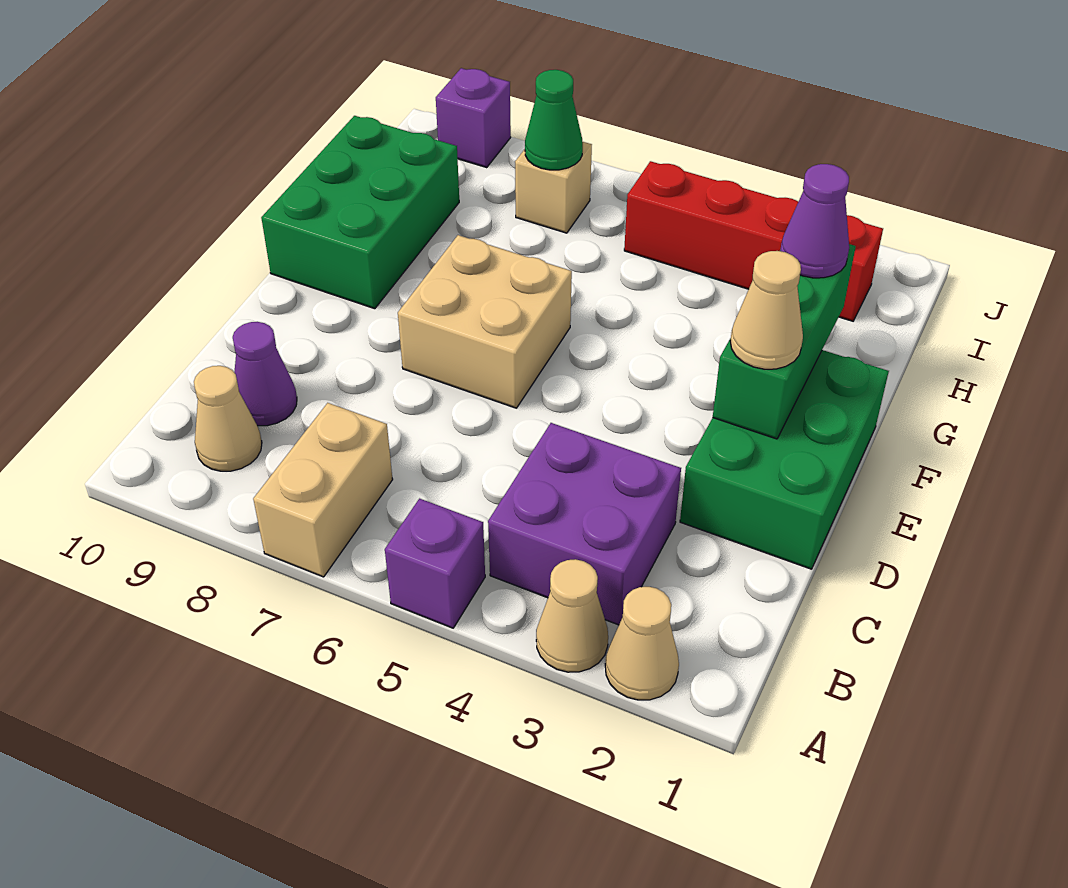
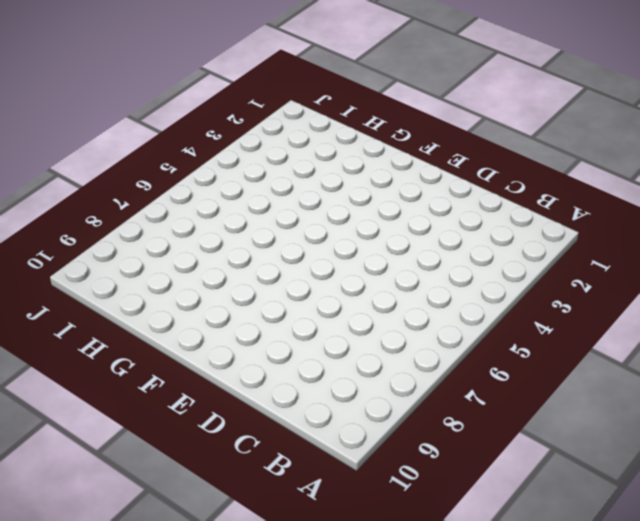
none -> tan 1x1 cone [605,587,679,700]
none -> tan 1x1 cone [536,559,608,672]
none -> purple 1x1 brick [385,499,485,628]

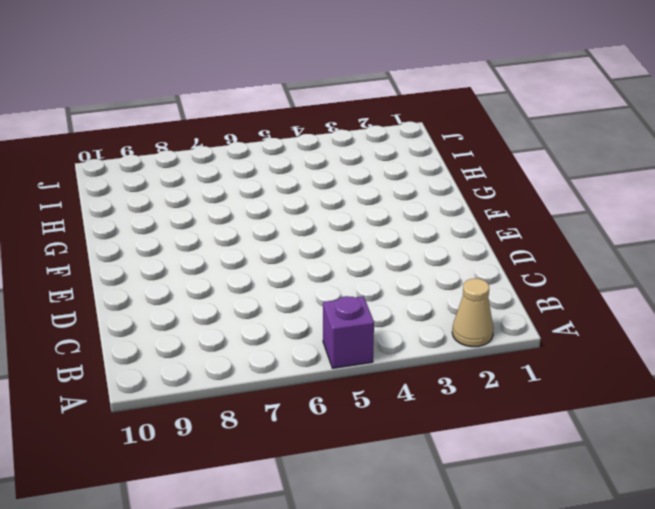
none -> tan 1x1 cone [536,559,608,672]
none -> tan 1x2 brick [253,403,393,577]
none -> purple 2x2 brick [488,423,681,625]

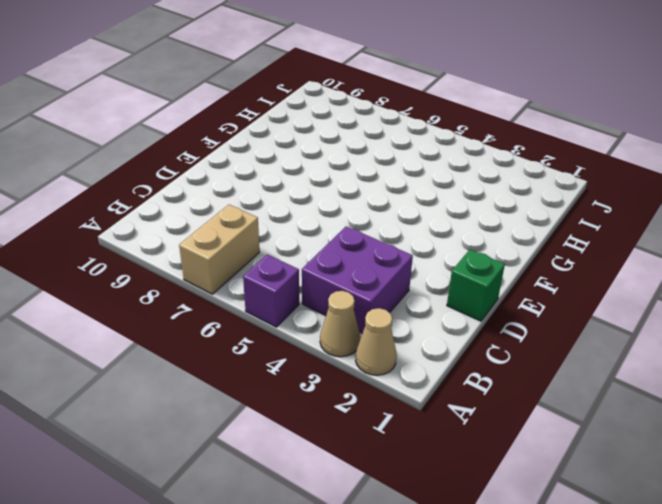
green 1x1 brick [447,250,505,321] -> green 2x3 brick [680,350,889,569]
none -> tan 1x1 cone [194,366,262,471]
none -> purple 1x1 cone [233,322,297,426]
none -> tan 2x2 brick [398,235,572,408]

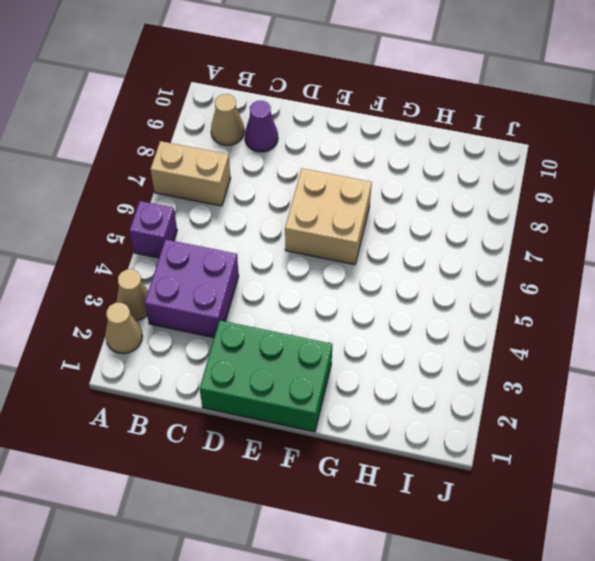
none -> green 2x3 brick [261,116,459,309]
none -> red 1x4 brick [624,161,883,321]
none -> tan 1x1 brick [515,142,592,233]

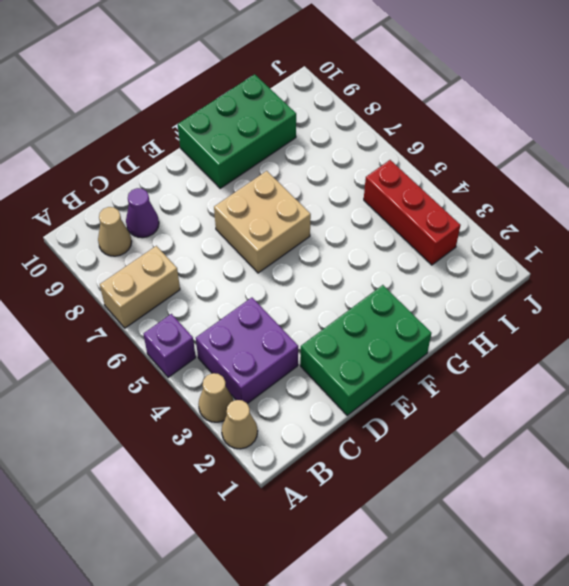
red 1x3 brick [364,160,461,265] -> red 1x4 brick [624,161,883,321]
none -> tan 1x1 brick [515,142,592,233]
none -> purple 1x1 brick [436,68,511,168]
none -> green 1x3 brick [713,244,856,439]

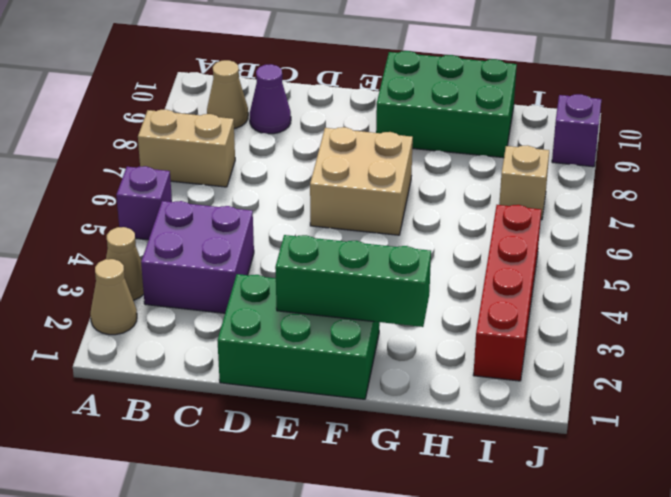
none -> green 1x1 cone [525,70,583,170]
none -> tan 1x1 cone [730,251,803,369]
none -> purple 1x1 cone [780,164,849,278]

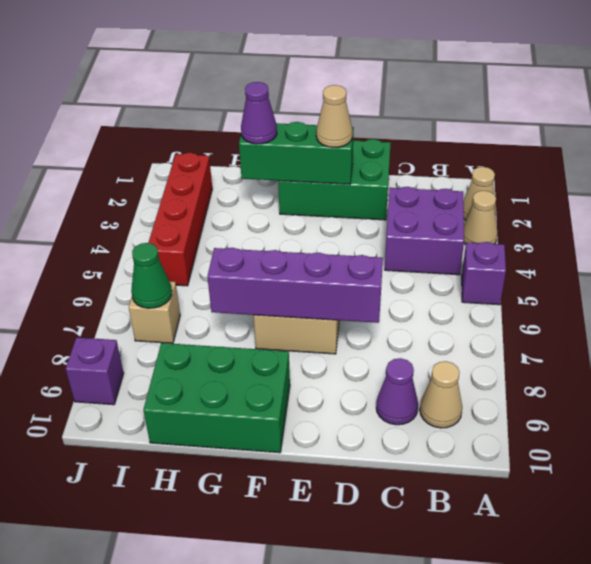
purple 1x4 brick [207,248,383,323] -> none
none -> tan 1x2 brick [253,403,393,577]

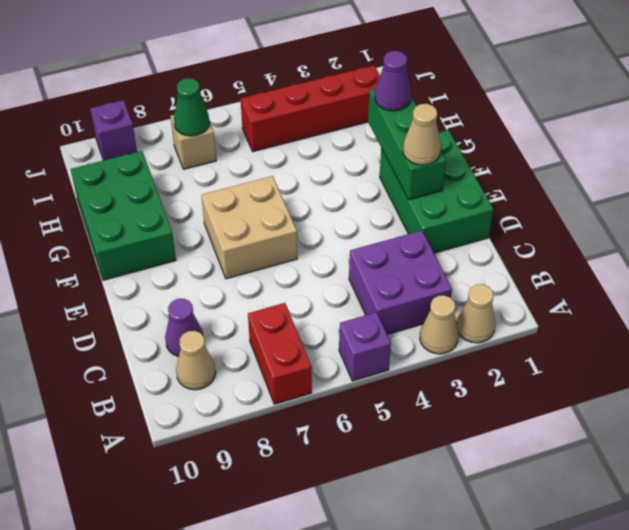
red 1x2 brick [248,303,312,404] -> tan 1x2 brick [253,403,393,577]

